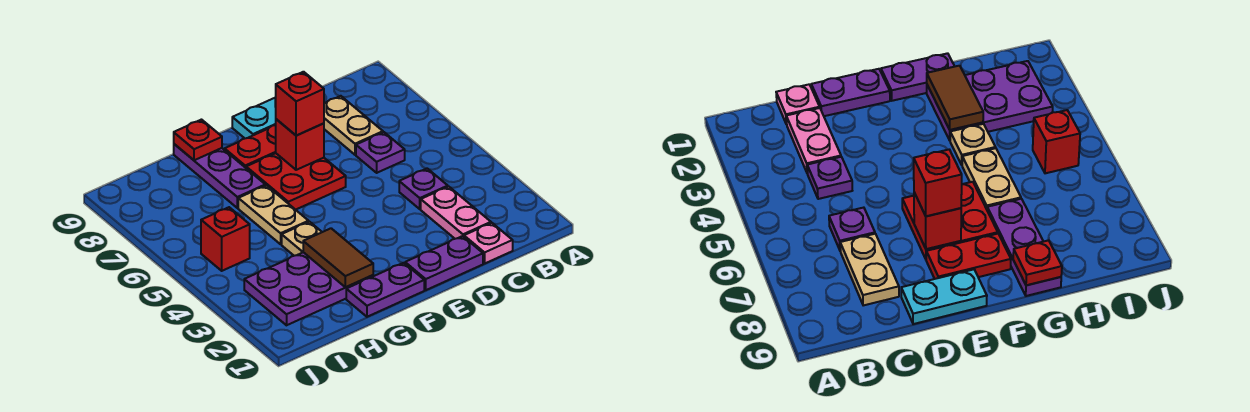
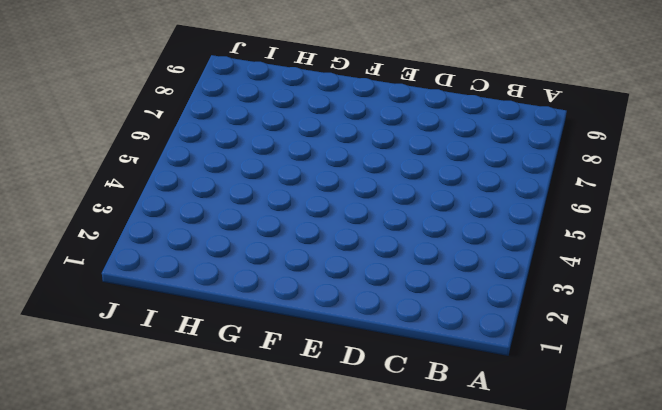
none -> pink 1x1 plate [464,223,513,263]
none -> pink 1x2 plate [421,187,491,239]
none -> purple 1x1 plate [399,169,448,209]

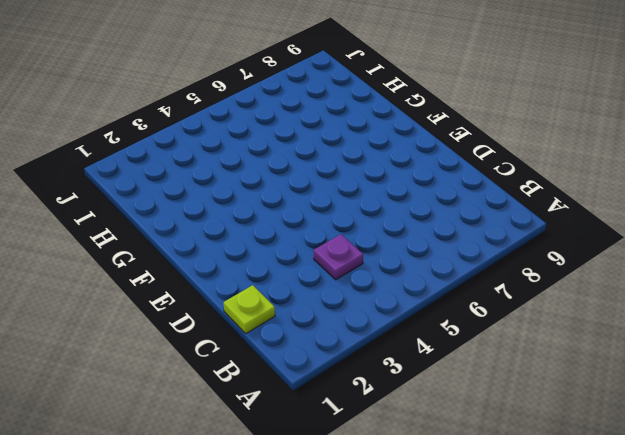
lime 1x1 plate [224,285,275,333] -> pink 1x1 plate [464,223,513,263]
none -> pink 1x2 plate [421,187,491,239]
none -> purple 1x1 plate [356,132,405,173]
none -> tan 1x2 plate [324,96,383,155]

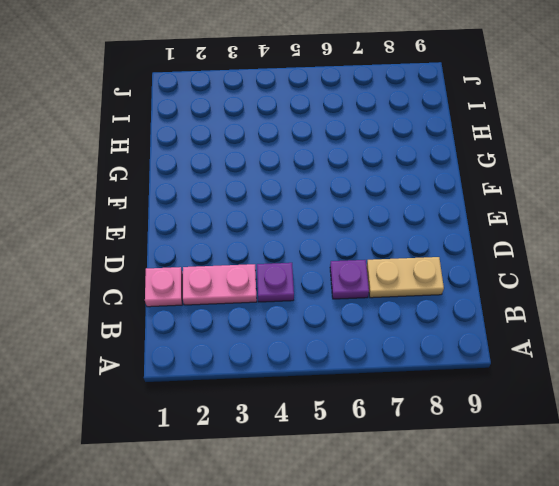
none -> purple 1x2 plate [405,236,483,290]
none -> cyan 1x2 plate [232,97,276,138]
none -> red 2x2 plate [246,153,346,210]

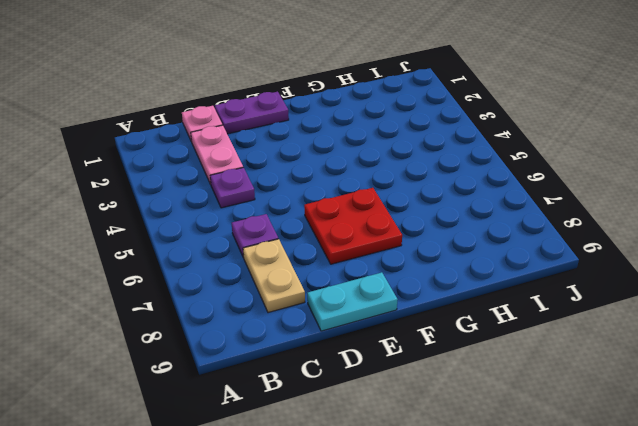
none -> red 1x2 plate [225,125,276,168]
none -> purple 1x2 plate [346,263,424,317]
none -> purple 2x3 plate [244,252,373,325]

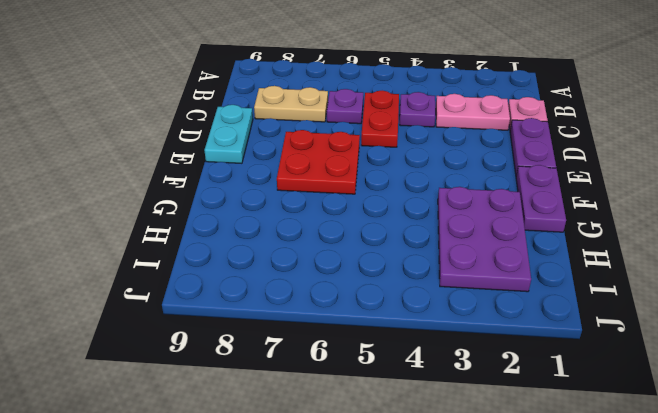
red 1x2 plate [361,91,399,147] -> red 1x2 plate moved to [225,125,276,168]
none -> tan 1x1 plate [282,222,322,256]
none -> tan 1x2 plate [238,185,309,244]
none -> purple 1x3 plate [174,144,265,208]

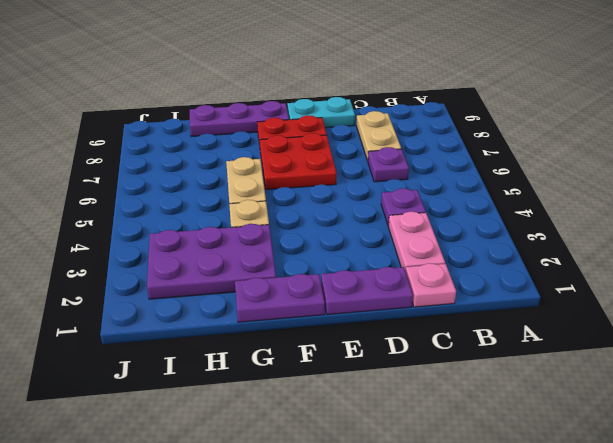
purple 1x3 plate [190,101,289,137] -> purple 1x3 plate turned to [174,144,265,208]
none -> red 1x1 brick [201,207,250,271]
none -> red 1x1 brick [276,119,324,170]
none -> brown 1x2 tile [303,228,373,287]

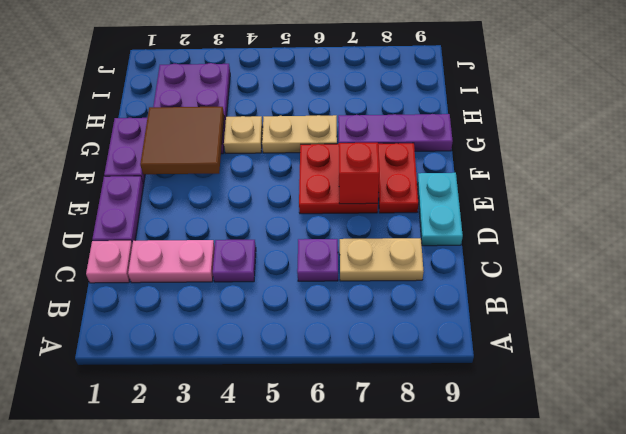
brown 2x2 tile [140,107,224,174] -> brown 1x2 tile [303,228,373,287]
none -> red 1x1 brick [201,207,250,271]
none -> red 1x1 plate [174,120,222,160]
none -> red 1x1 brick [276,72,324,135]

